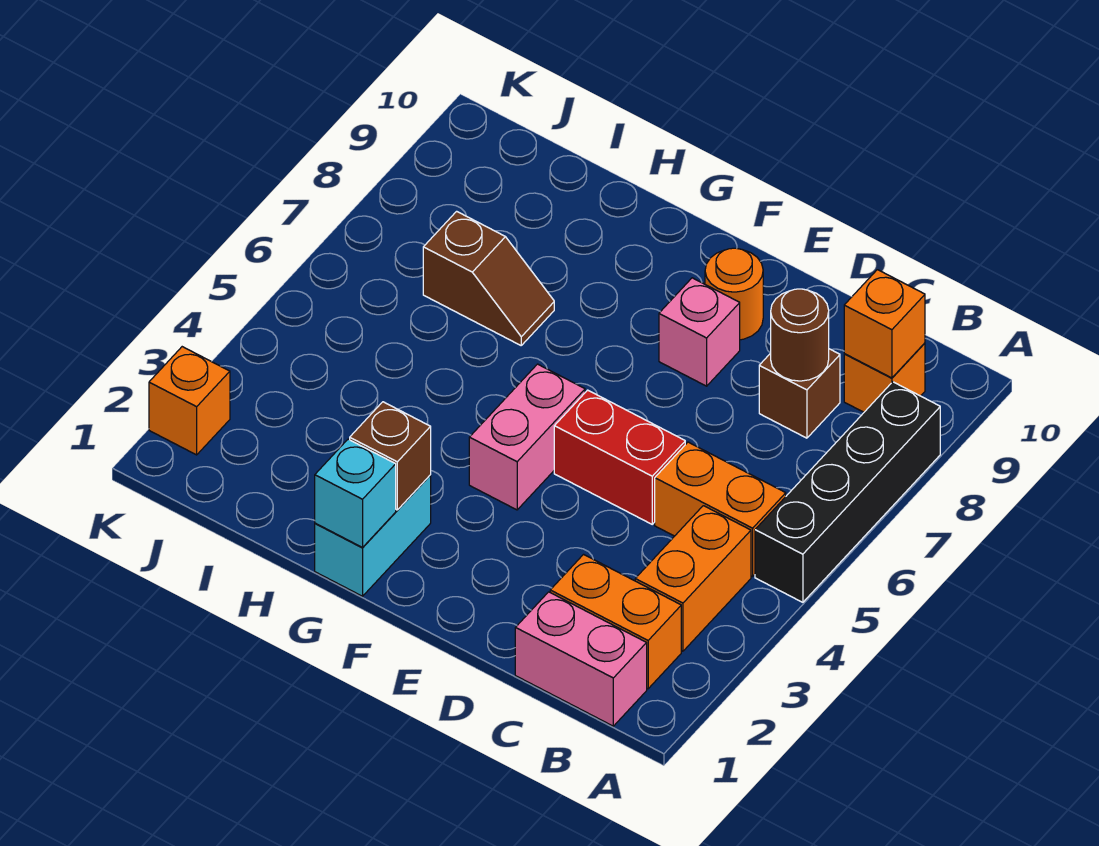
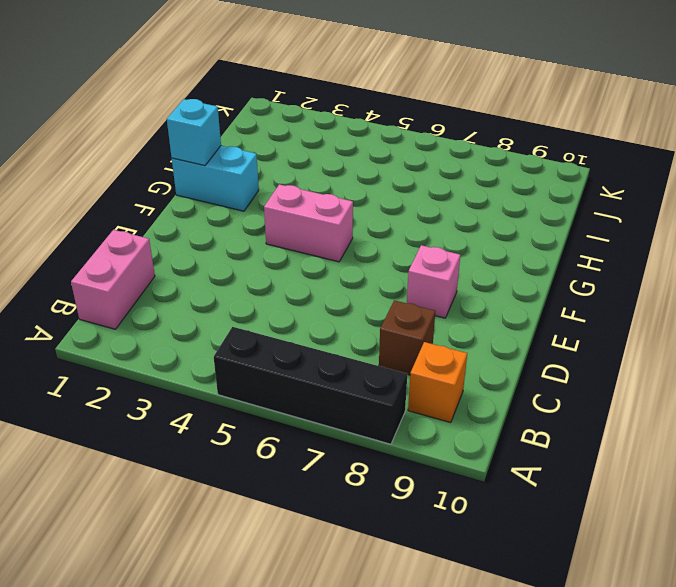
none -> orange 1x2 brick [550,555,681,689]
none -> orange 1x2 brick [635,506,751,651]
none -> orange 1x2 brick [655,442,786,576]

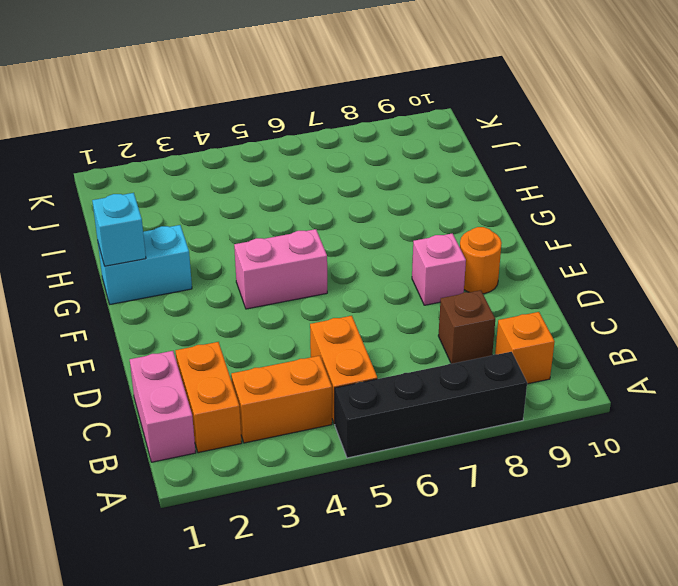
none -> red 1x2 brick [554,390,685,524]
none -> brown 1x2 slope [423,211,554,345]
none -> orange 1x1 brick [149,347,230,455]

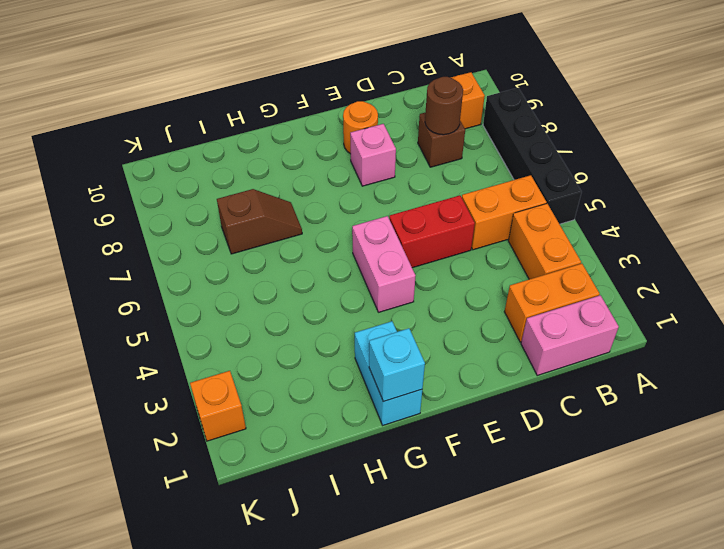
none -> orange 1x1 brick [844,270,925,378]
none -> brown 1x1 brick [350,402,431,510]

